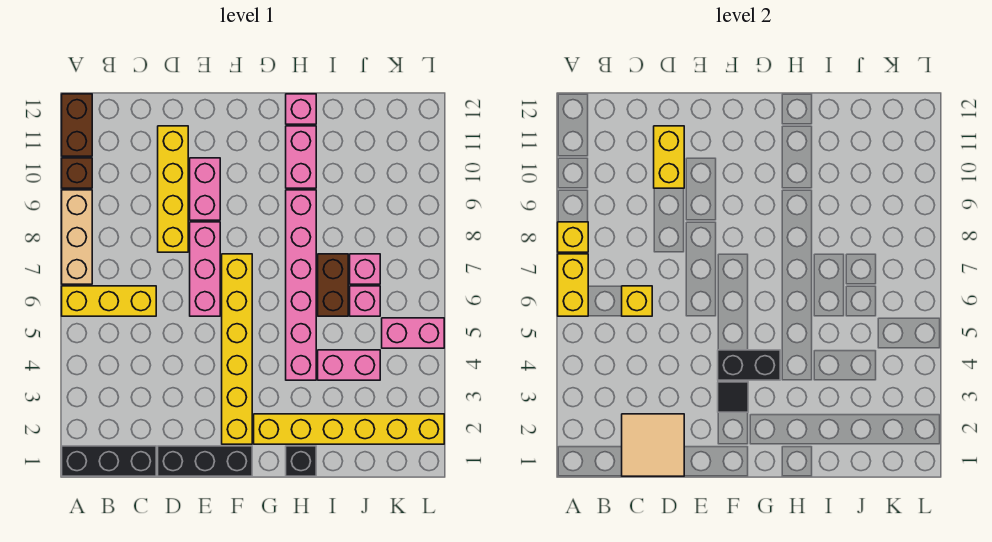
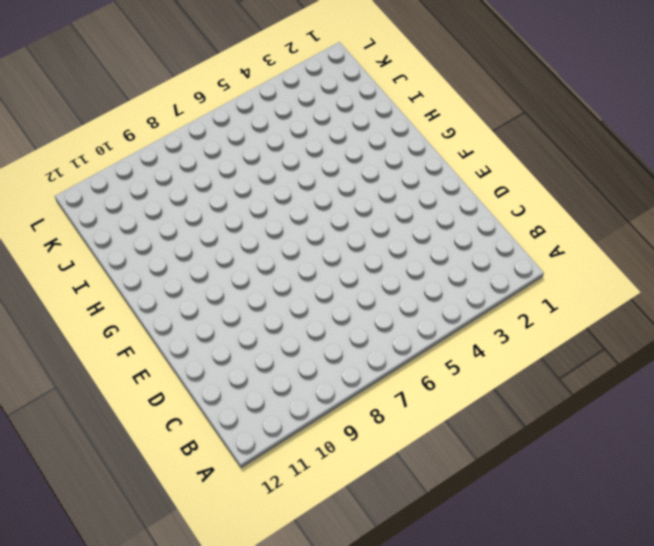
none -> black 1x3 brick [62,446,156,476]
none -> yellow 1x3 brick [62,286,156,316]
none -> tan 1x3 brick [62,190,92,284]

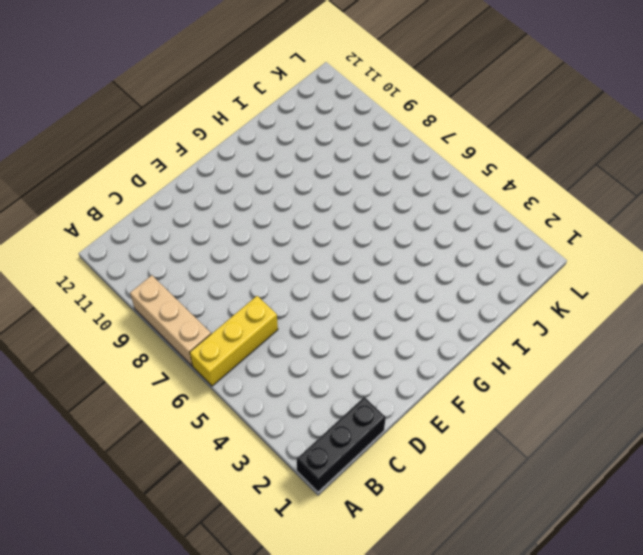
none -> brown 1x1 brick [62,158,92,188]
none -> brown 1x2 brick [62,94,92,156]
none -> black 1x3 brick [158,446,252,476]

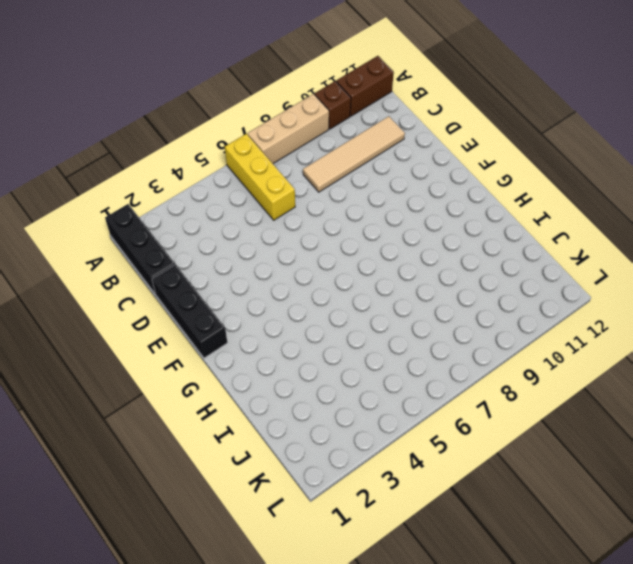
tan 1x4 tile [303,116,405,192] -> none
none -> yellow 1x4 brick [158,126,188,252]
none -> pink 1x3 brick [190,222,220,316]
none -> pink 1x2 brick [190,158,220,220]

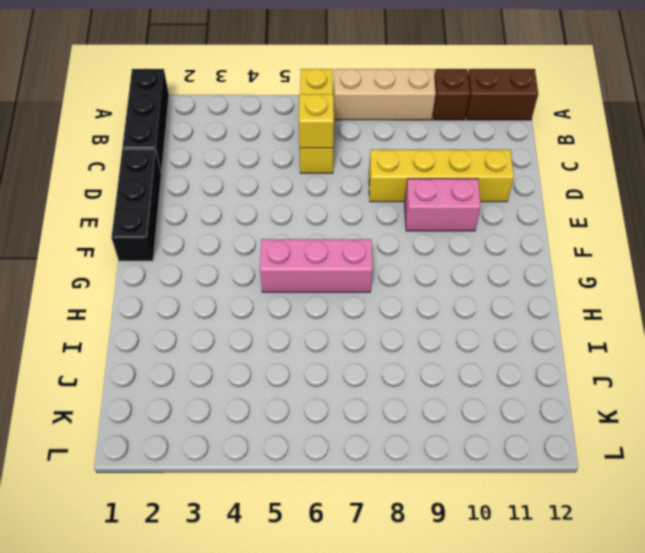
pink 1x3 brick [260,239,373,292] -> pink 1x3 brick moved to [190,222,220,316]
none -> yellow 1x6 brick [222,254,252,444]
none -> yellow 1x6 brick [254,414,444,444]
none -> black 1x1 brick [286,446,316,476]

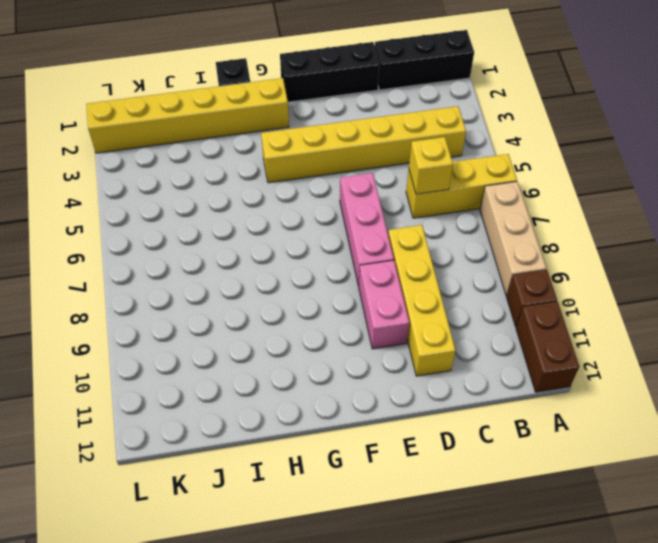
yellow 1x6 brick [261,106,466,183] -> yellow 1x6 brick turned to [222,254,252,444]
none -> pink 1x6 brick [286,190,316,380]
none -> pink 1x2 brick [286,126,316,188]
none -> pink 1x1 brick [286,94,316,124]

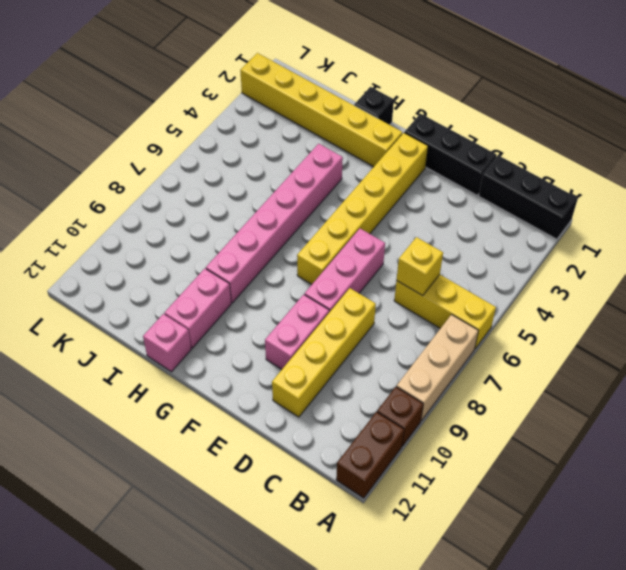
none -> pink 1x2 brick [318,350,380,380]
none -> brown 1x2 brick [318,254,348,316]
none -> pink 1x1 brick [350,286,380,316]

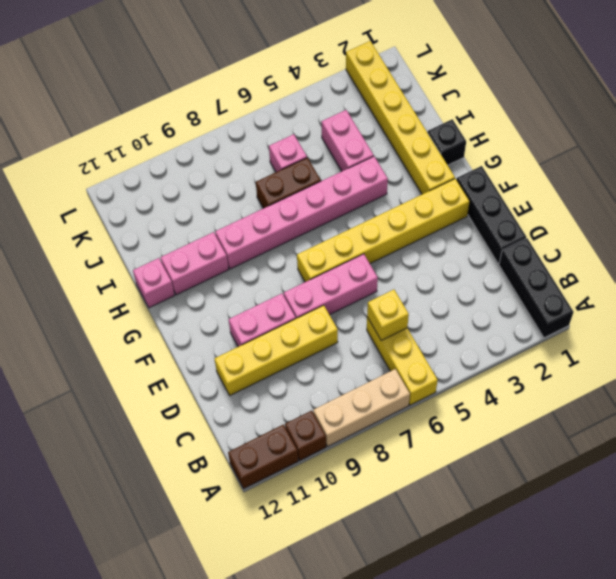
none -> pink 1x1 brick [350,254,380,284]
none -> pink 1x2 brick [382,318,444,348]
none -> yellow 1x2 brick [558,254,588,316]

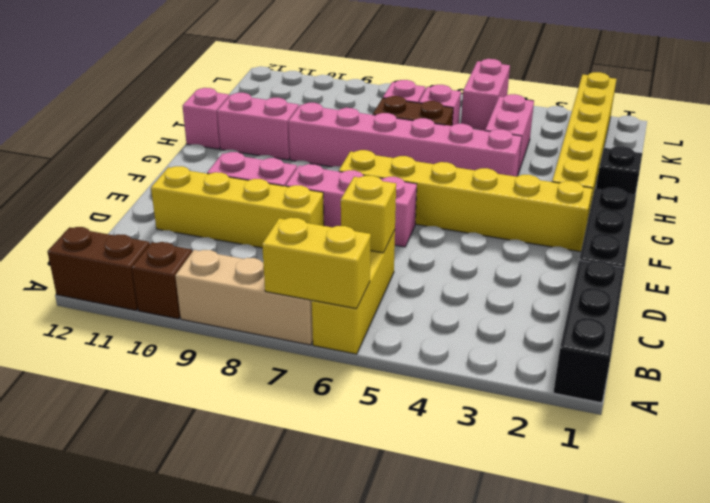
none -> yellow 1x1 brick [558,222,588,252]
none -> tan 2x2 tile [622,414,684,476]
none -> yellow 1x2 brick [654,126,684,188]

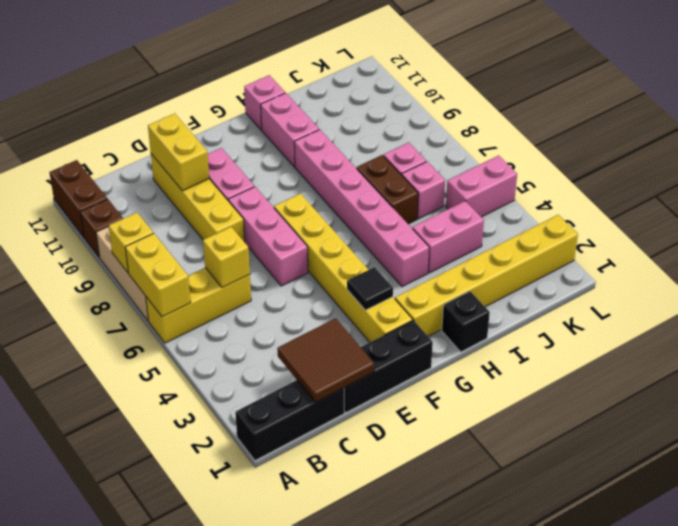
brown 2x2 tile [277,318,374,403] -> tan 2x2 tile [622,414,684,476]
none -> black 1x2 brick [718,350,780,380]

